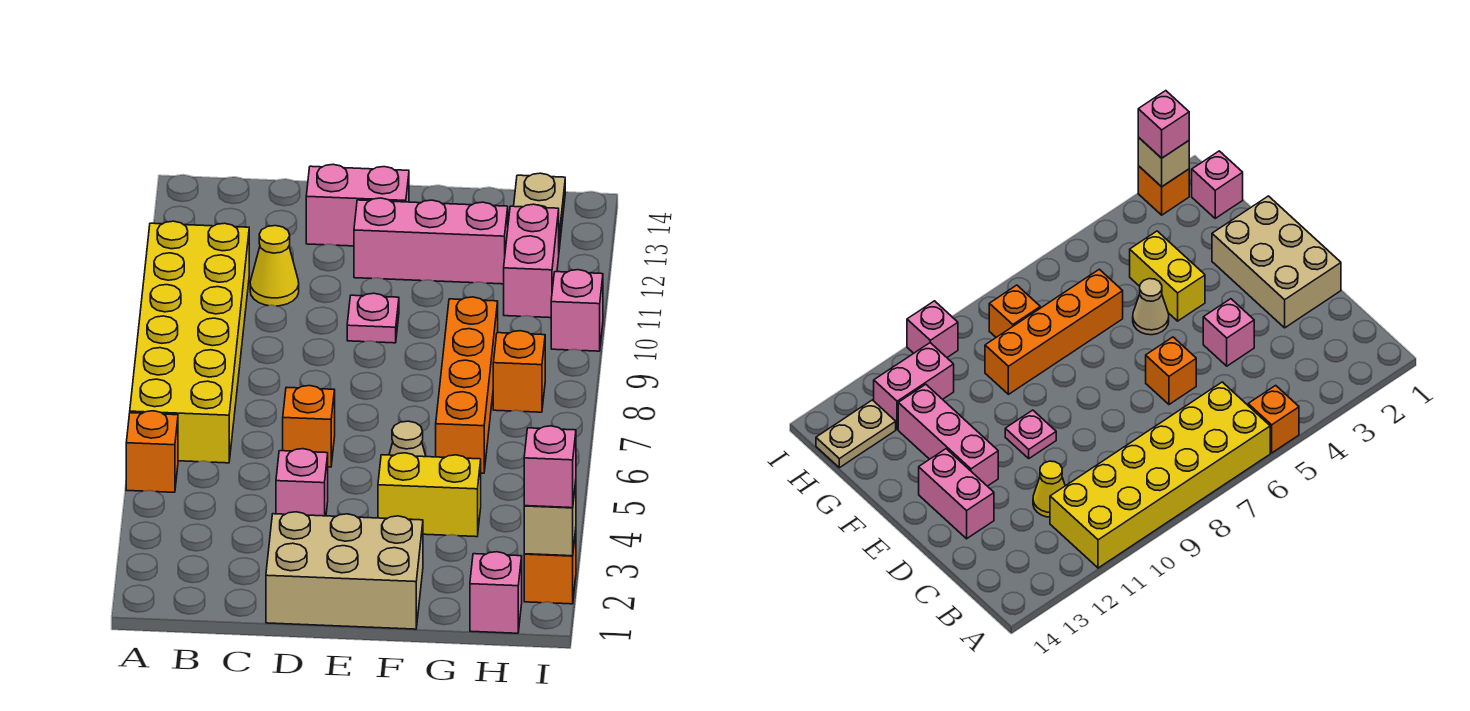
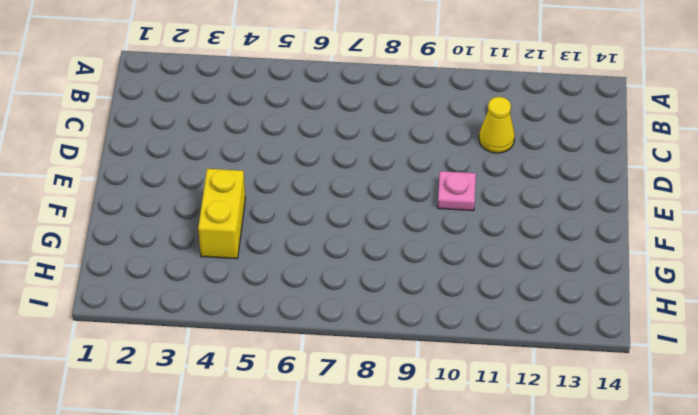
none -> orange 1x1 brick [126,411,178,492]
none -> yellow 2x6 brick [130,221,249,463]
none -> tan 2x3 brick [266,512,423,629]

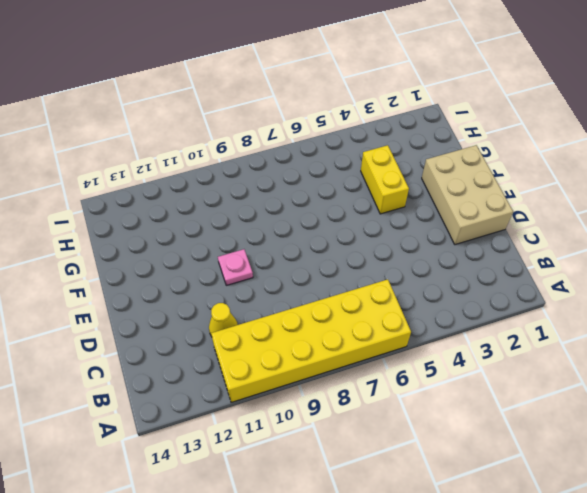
none -> orange 1x1 brick [126,411,178,492]
none -> pink 1x1 brick [276,449,328,516]
none -> orange 1x1 brick [283,386,335,467]

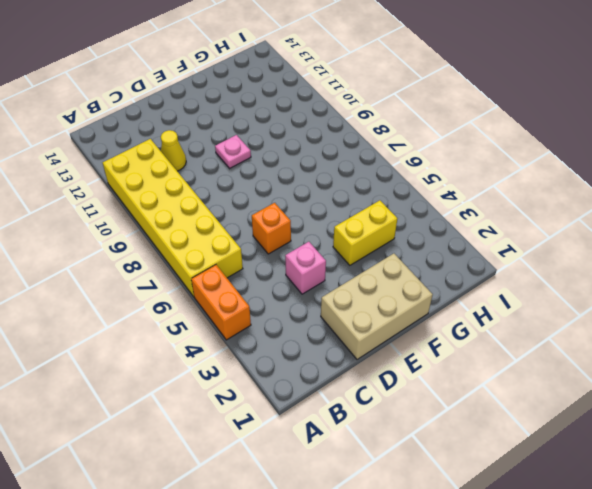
orange 1x2 brick [191,265,251,340] -> orange 1x1 brick [126,411,178,492]
none -> pink 1x2 brick [306,164,409,246]
none -> pink 1x3 brick [354,198,508,284]
none -> tan 1x1 cone [389,421,426,457]

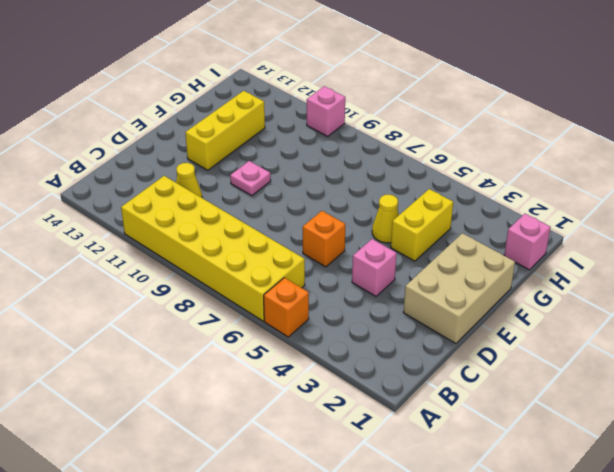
yellow 1x3 brick [185,91,265,170] -> pink 1x3 brick [354,198,508,284]
yellow 1x1 cone [372,194,399,243] -> tan 1x1 cone [389,421,426,457]
none -> pink 1x2 brick [306,164,409,246]
none -> orange 1x4 brick [436,297,498,473]
none -> orange 1x1 brick [493,331,545,412]

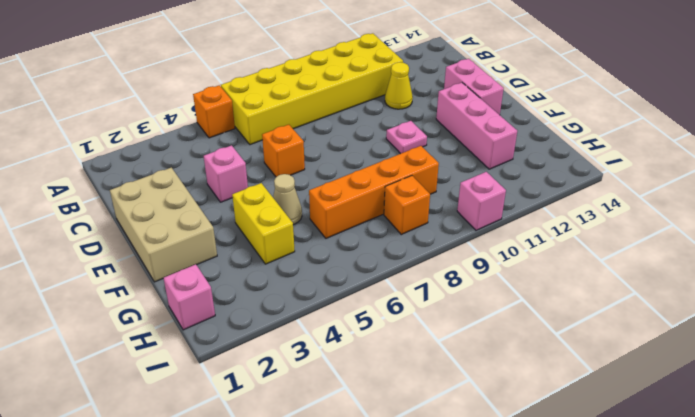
none -> pink 1x2 brick [504,204,559,318]
none -> tan 1x2 plate [514,173,565,249]
none -> orange 1x1 brick [524,530,576,604]

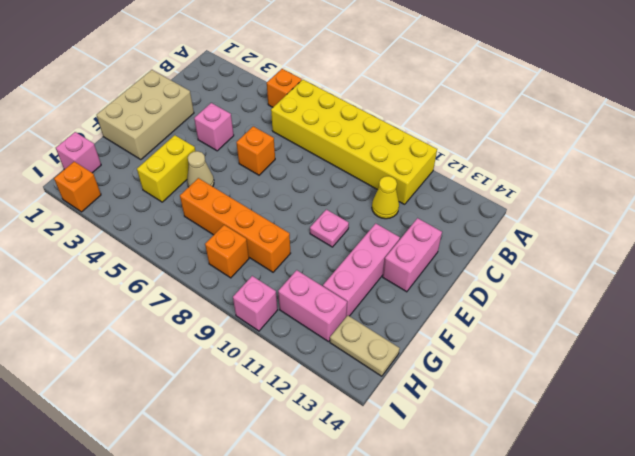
none -> tan 1x1 brick [524,482,576,556]
none -> pink 1x1 brick [524,426,576,508]

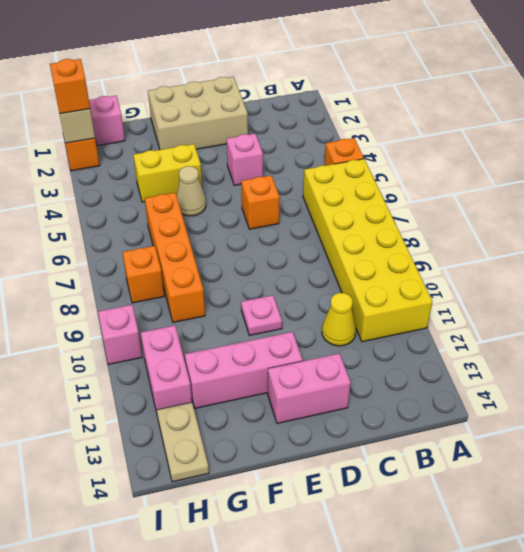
orange 1x1 brick [50,59,90,114] -> pink 1x1 brick [524,426,576,508]

